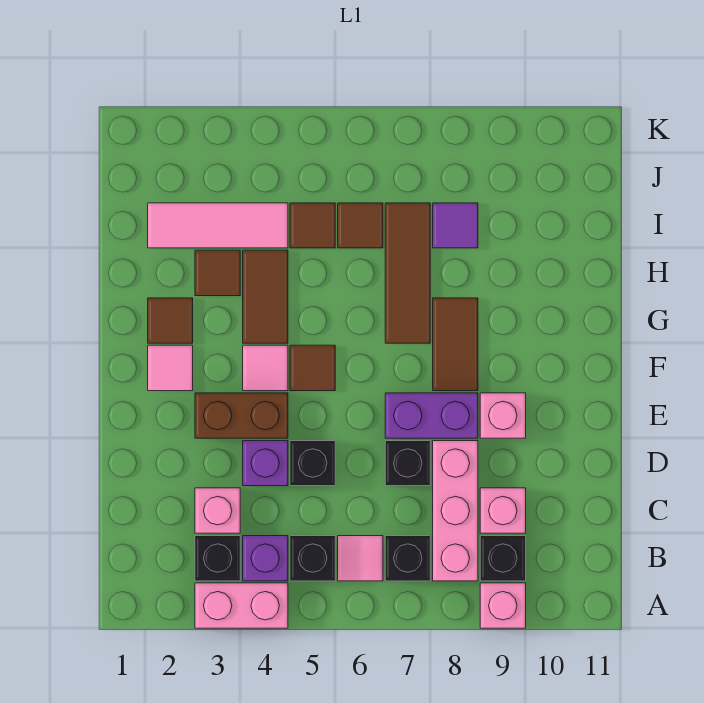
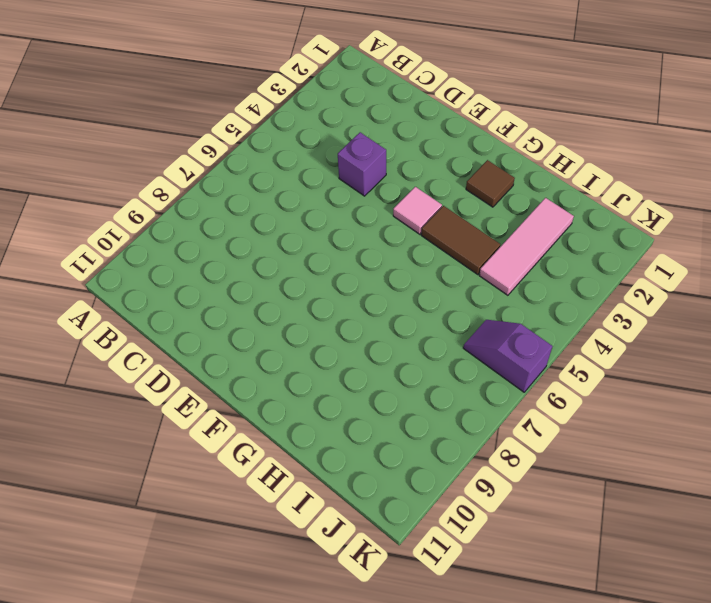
purple 1x2 slope [463,320,552,392] -> none
none -> pink 1x2 brick [195,583,288,628]
none -> pink 1x1 brick [480,583,526,628]
none -> black 1x1 brick [195,536,240,581]

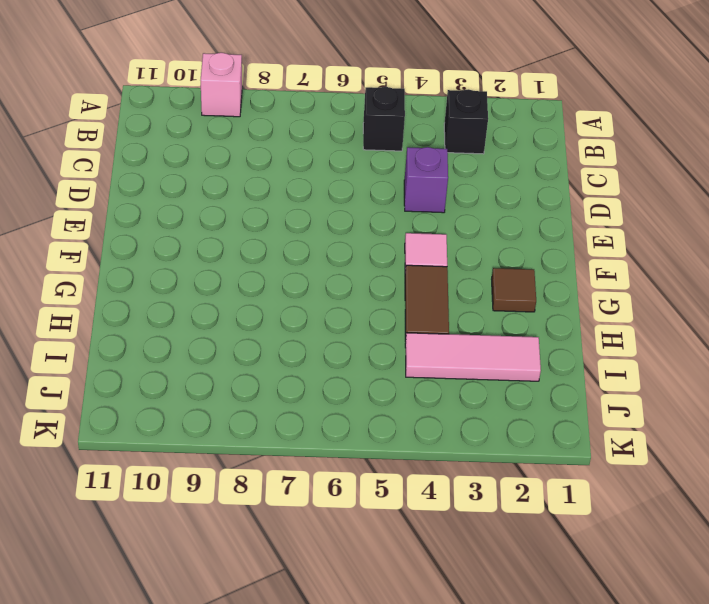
none -> pink 1x2 brick [195,583,288,628]
none -> purple 1x1 brick [243,536,288,581]
none -> pink 1x1 tile [338,536,383,581]

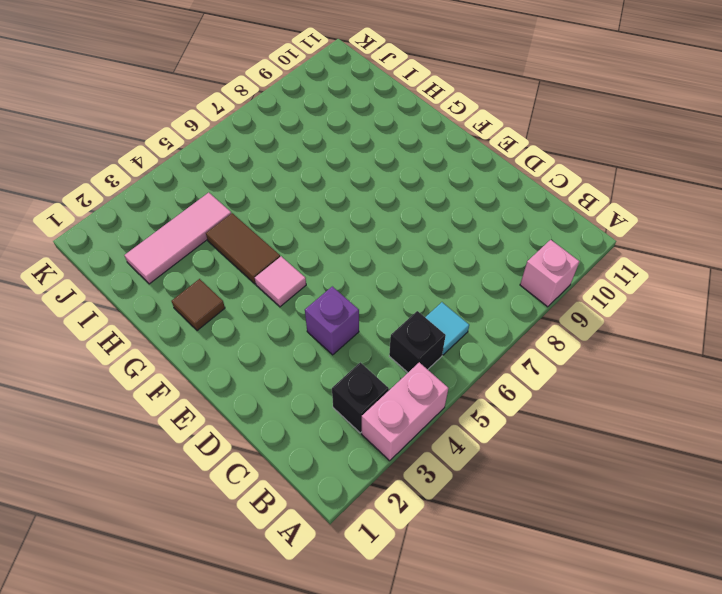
cyan 1x1 tile [425,302,469,355] -> pink 1x1 tile [338,536,383,581]
none -> purple 1x1 brick [243,536,288,581]
none -> black 1x1 brick [385,536,430,581]
none -> pink 1x3 brick [433,441,478,581]

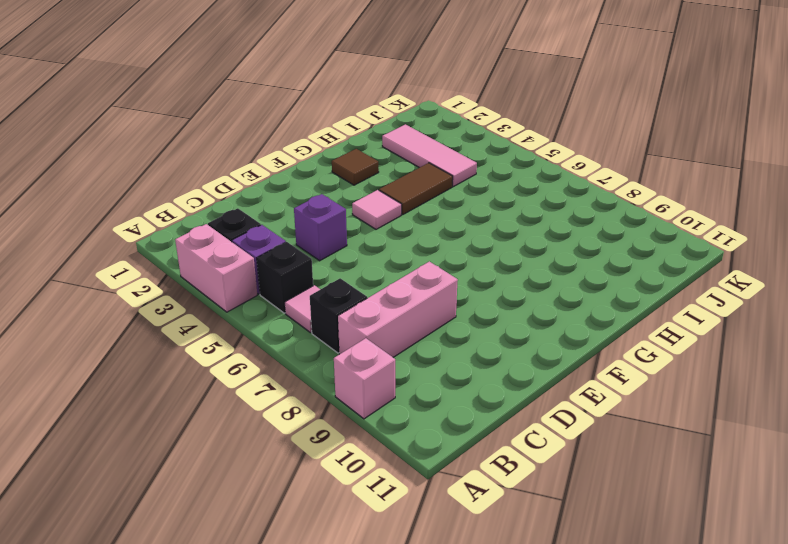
none -> black 1x1 brick [480,536,526,581]
none -> pink 1x1 brick [195,488,240,533]
none -> pink 1x1 brick [480,488,526,533]

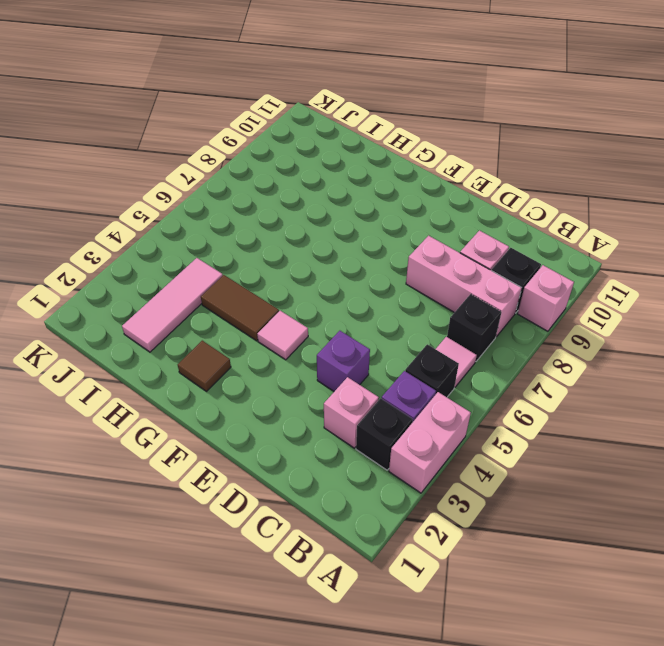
none -> black 1x1 brick [290,441,335,486]
none -> black 1x1 brick [385,441,430,486]
none -> brown 1x2 brick [195,393,288,438]

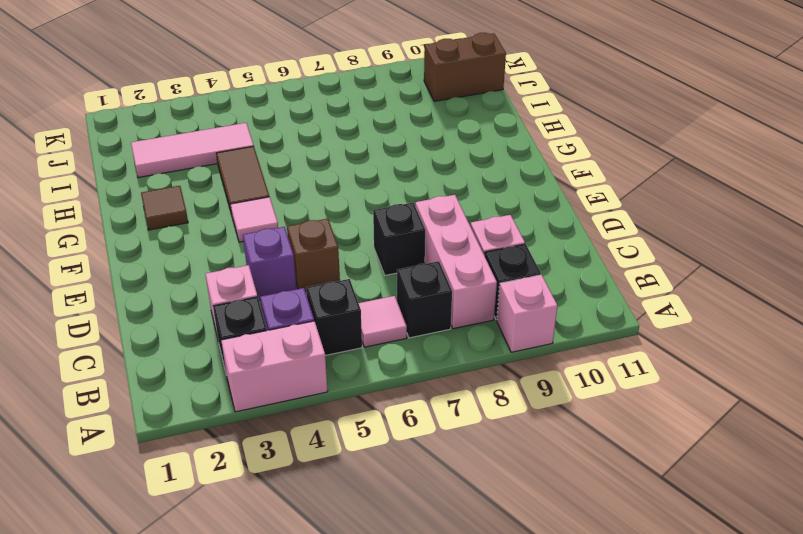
brown 1x1 brick [287,219,340,291] -> black 1x1 brick [290,441,335,486]
brown 1x2 brick [424,33,506,101] -> brown 1x2 brick moved to [195,393,288,438]
none -> purple 1x2 brick [385,393,478,438]
none -> pink 1x1 brick [480,393,526,438]
none -> pink 1x1 tile [148,345,193,391]

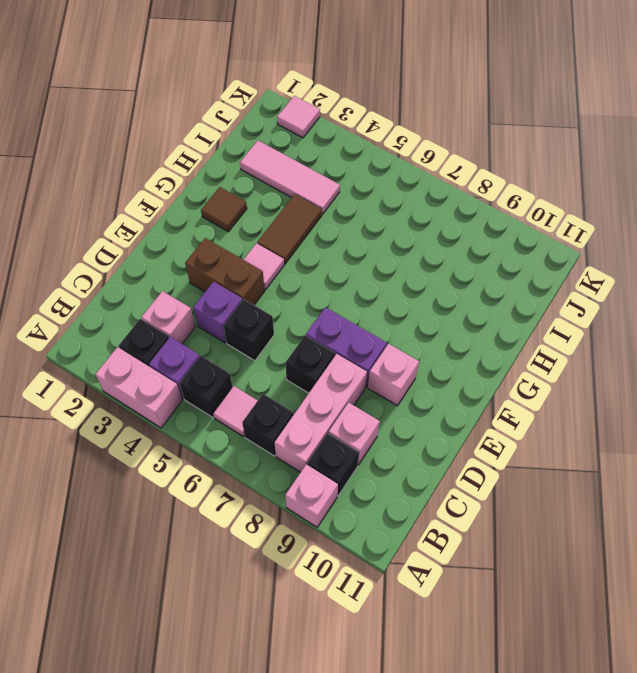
pink 1x1 tile [277,96,320,138] -> pink 1x1 tile moved to [148,345,193,391]
none -> brown 1x1 tile [290,345,335,391]
none -> brown 1x2 tile [433,298,478,391]
none -> brown 1x3 tile [385,203,430,343]

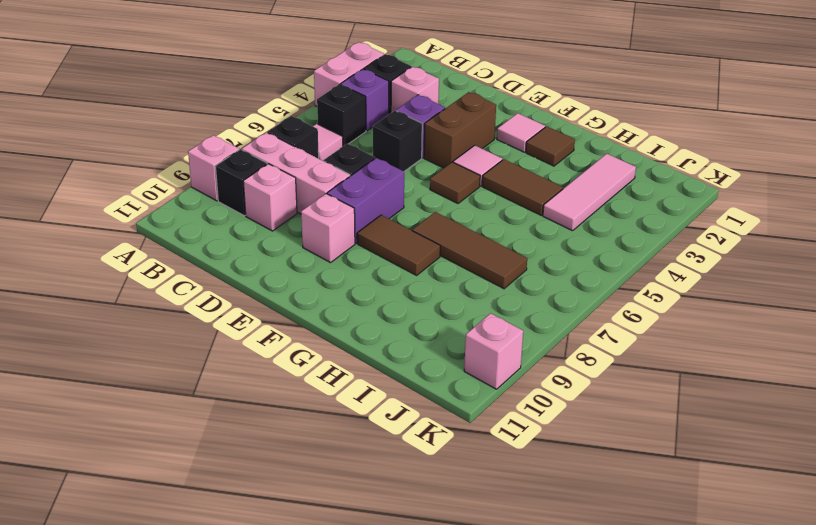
pink 1x1 brick [464,313,523,389] -> none
none -> brown 1x1 tile [195,250,240,296]
none -> brown 1x1 tile [290,203,335,248]
none -> brown 1x1 tile [338,203,383,248]

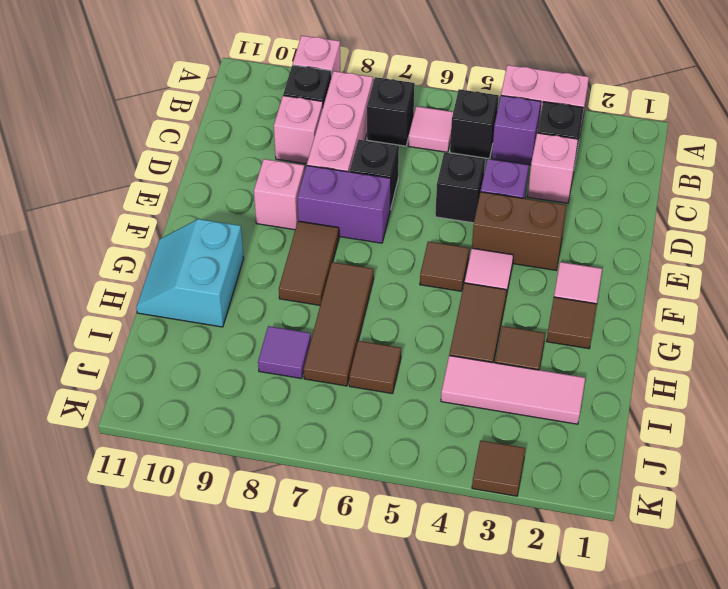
cyan 2x2 slope [136,219,244,327] -> none
brown 1x1 tile [472,440,525,496] -> brown 1x1 tile moved to [290,203,335,248]

